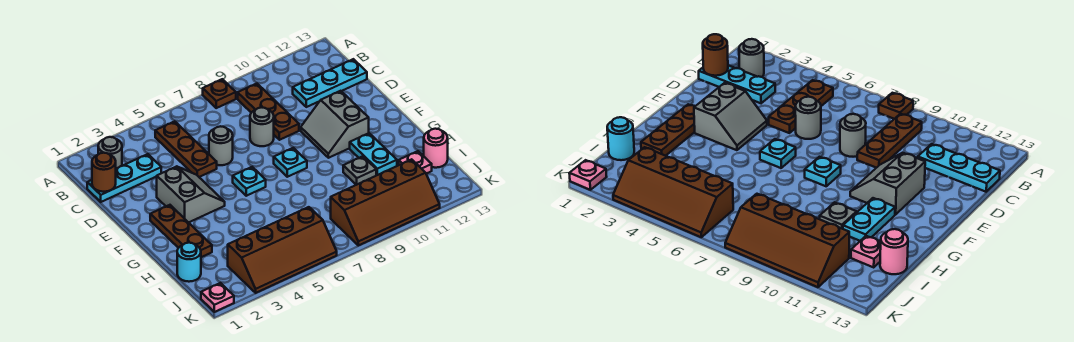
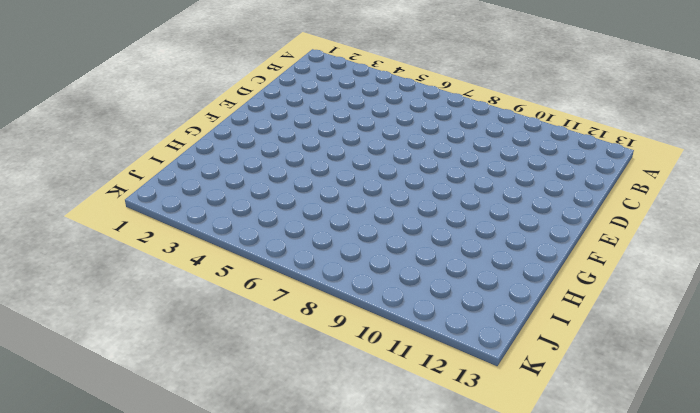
none -> brown 1x1 plate [203,79,236,108]
none -> grey 1x1 round brick [98,137,122,168]
none -> brown 1x3 plate [155,121,217,177]

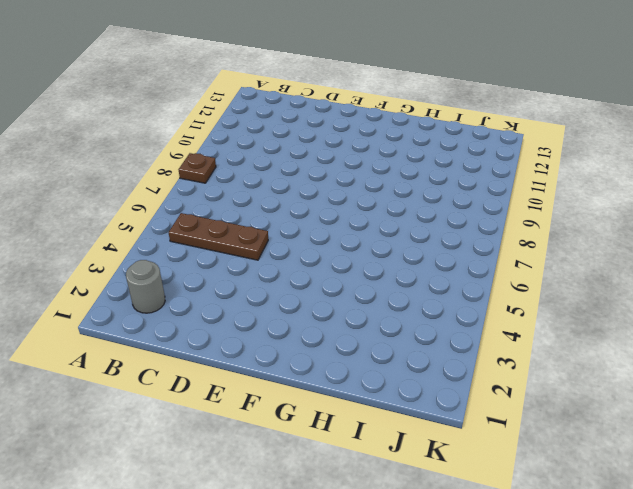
none -> brown 1x3 plate [238,84,299,140]
none -> cyan 1x3 plate [87,154,161,202]
none -> cyan 1x3 plate [293,59,367,107]

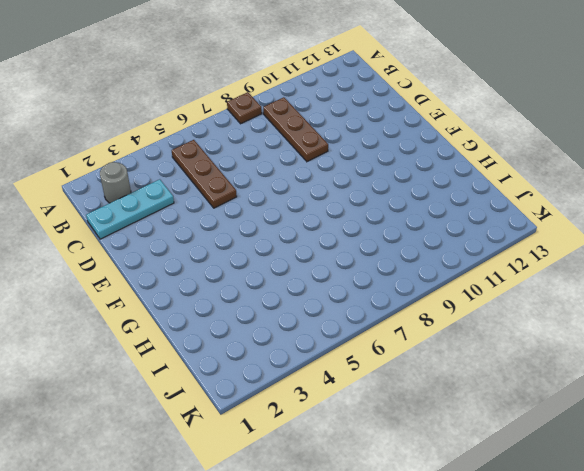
none -> cyan 1x3 plate [293,59,367,107]
none -> grey 1x1 round brick [209,126,233,165]
none -> grey 1x1 round brick [250,107,274,146]

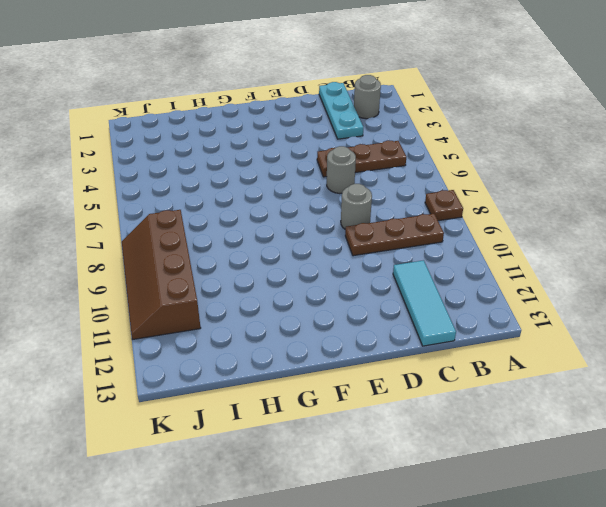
cyan 1x3 tile [393,260,456,346] -> cyan 1x3 plate [293,59,367,107]
none -> grey 2x2 slope [157,166,225,223]
none -> grey 2x2 slope [301,91,369,158]
none -> brown 1x3 plate [150,205,212,257]

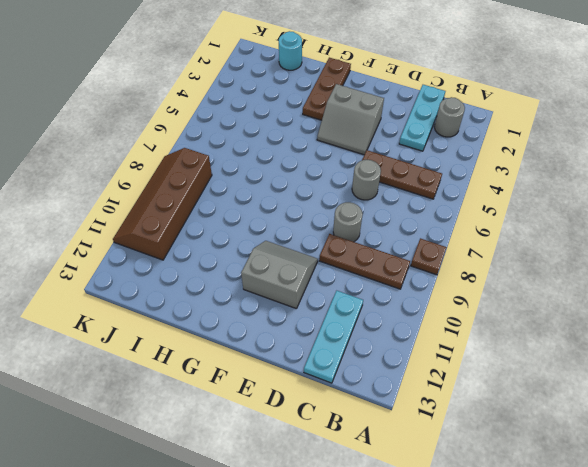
brown 1x3 plate [303,58,351,120] -> brown 1x3 plate turned to [150,205,212,257]
none -> cyan 1x1 plate [233,167,266,196]
none -> cyan 1x1 plate [274,148,307,177]
none -> cyan 1x2 plate [350,133,397,175]

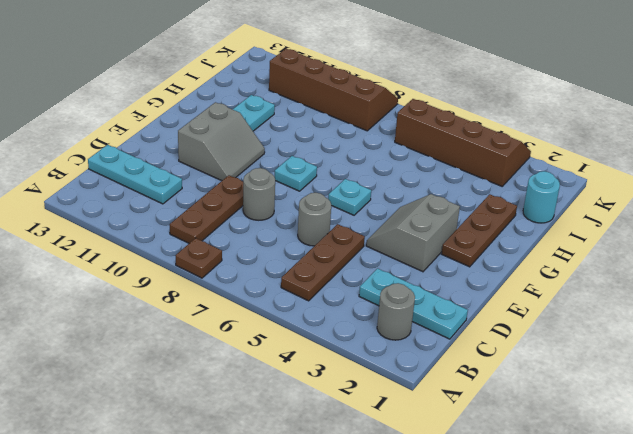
none -> grey 1x1 plate [343,156,376,185]
none -> pink 1x1 plate [399,151,432,174]
none -> pink 1x1 round brick [424,129,448,168]

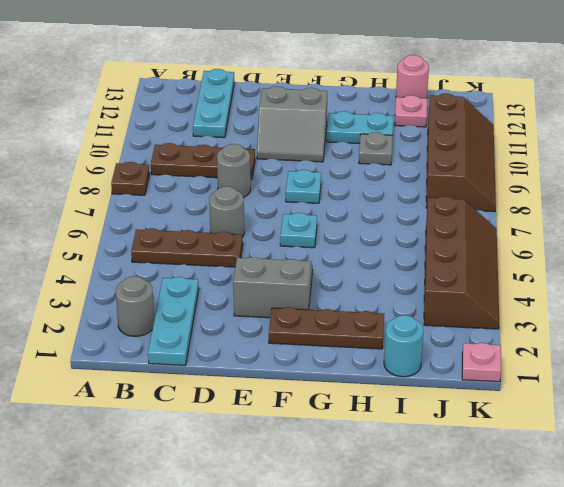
none -> brown 1x1 round brick [92,153,116,192]

